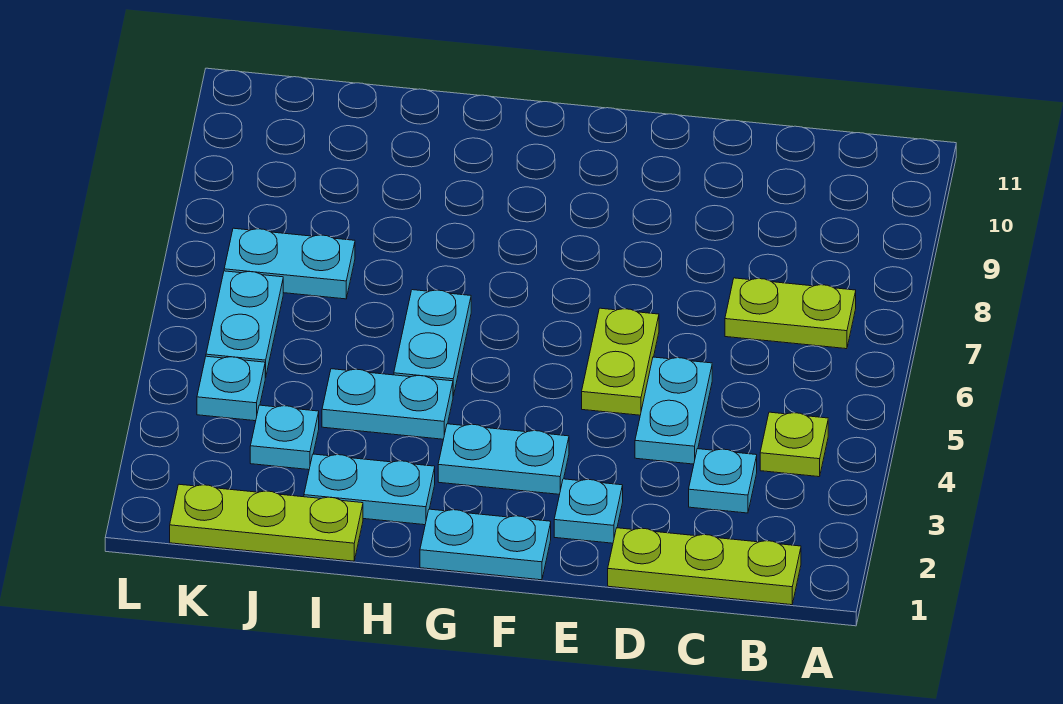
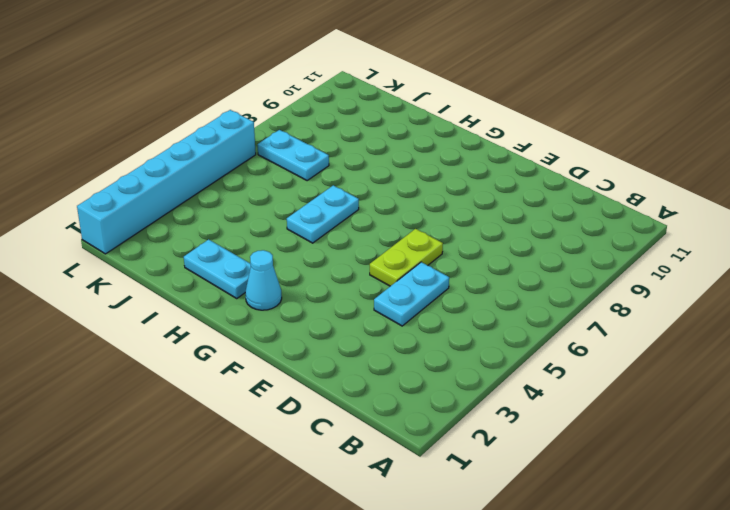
cyan 1x1 cone [245,250,282,310] -> none
cyan 1x6 brick [77,110,256,254] -> none
none -> lime 1x3 plate [608,528,801,605]
none -> lime 1x1 plate [760,412,828,477]
none -> lime 1x2 plate [725,278,856,349]

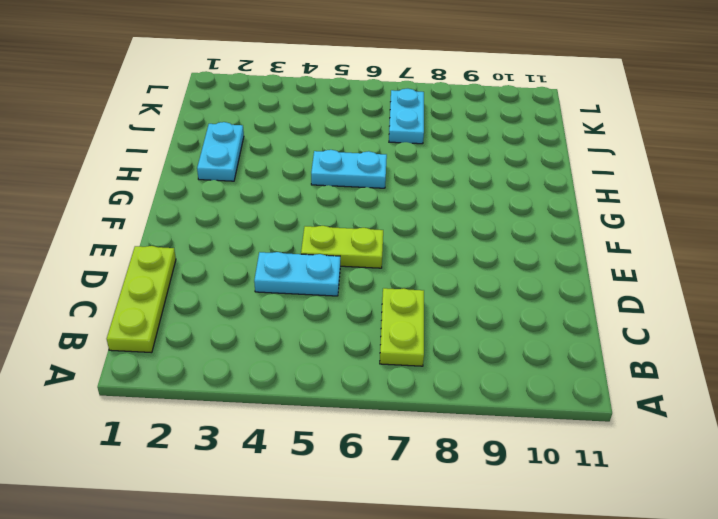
none -> lime 1x1 plate [760,412,828,477]
none -> cyan 1x1 plate [689,449,757,513]
none -> cyan 1x1 plate [554,479,623,543]

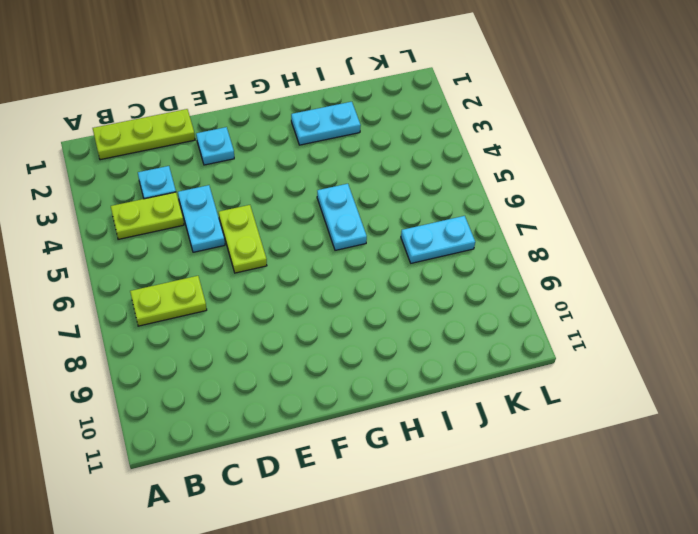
lime 1x2 plate [111,192,184,239] -> lime 1x1 plate [760,412,828,477]
none -> cyan 1x2 plate [420,509,551,580]
none -> cyan 1x2 plate [438,424,569,494]
none -> cyan 1x2 plate [322,369,453,439]

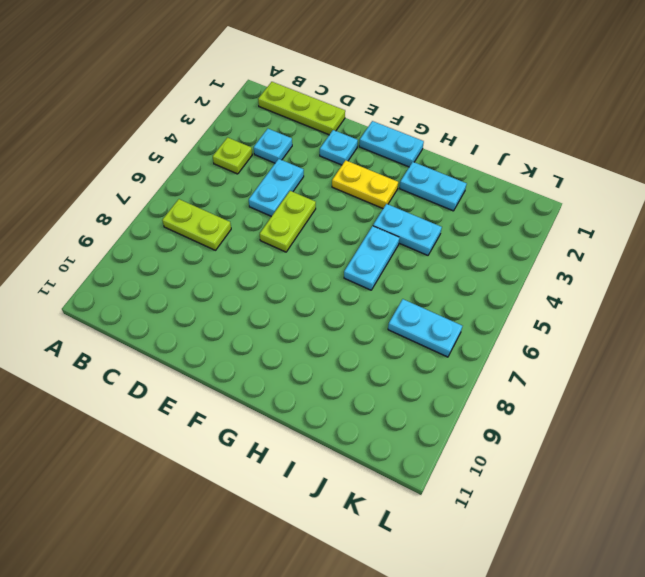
yellow 1x2 plate [332,160,398,208] -> cyan 1x2 plate [438,424,569,494]
none -> lime 1x3 plate [170,484,363,561]
none -> cyan 1x1 plate [250,405,319,470]
none -> cyan 1x1 plate [197,356,265,421]

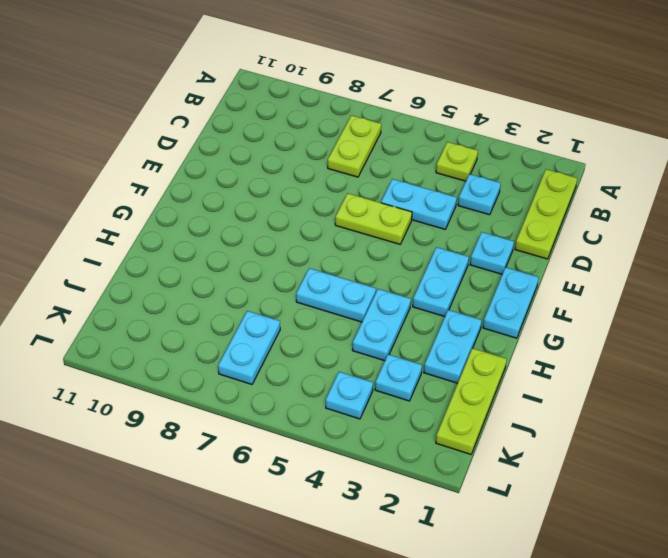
none -> cyan 1x2 plate [206,271,283,378]

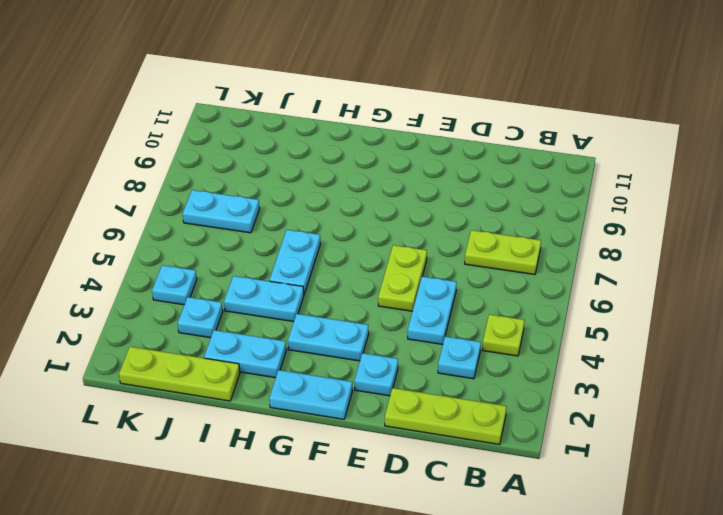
none -> cyan 1x2 plate [206,271,283,378]

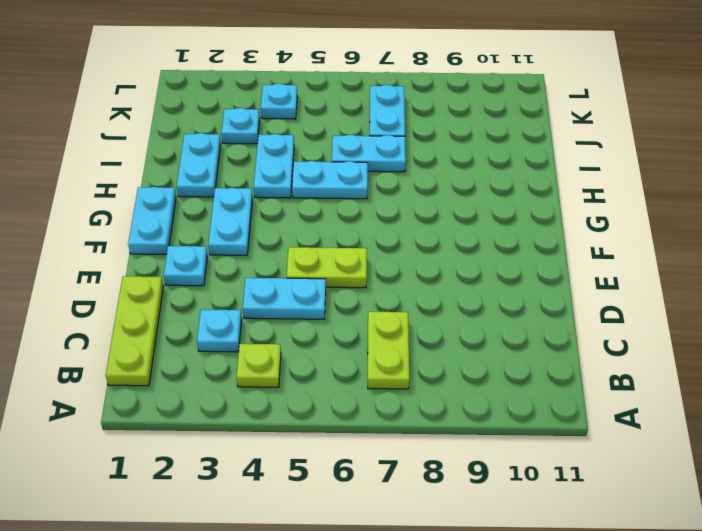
cyan 1x2 plate [332,135,406,172] -> cyan 1x2 plate moved to [206,271,283,378]
none -> lime 1x3 plate [170,484,363,561]

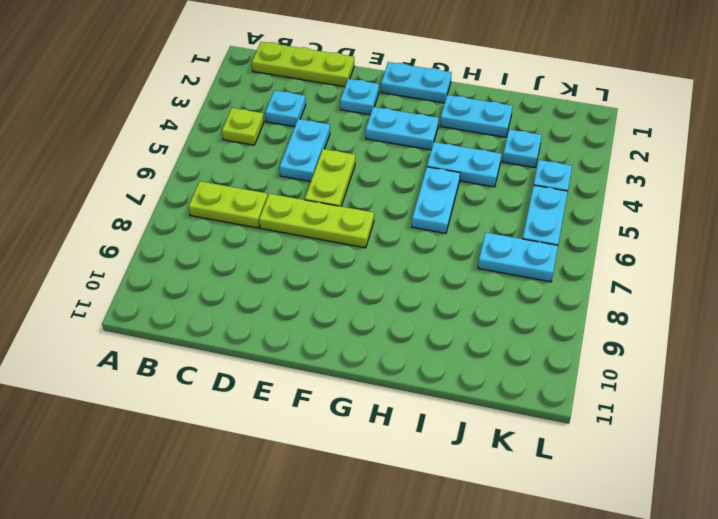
lime 1x3 plate [259,194,374,248] -> lime 1x3 plate moved to [170,484,363,561]

